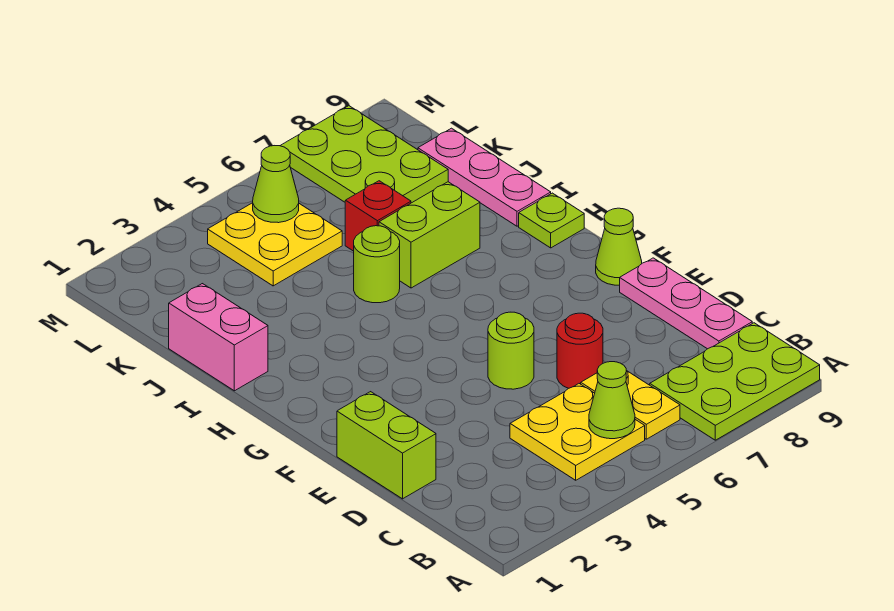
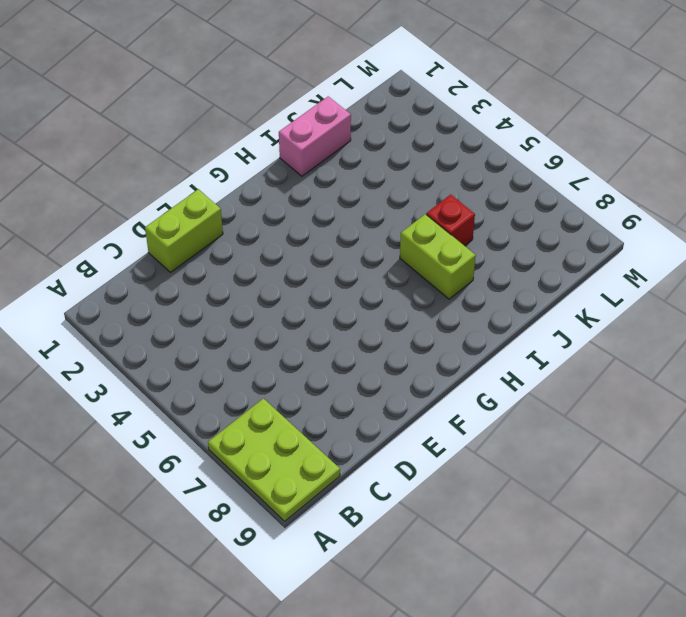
none -> yellow 2x2 plate [510,384,645,480]
none -> yellow 1x2 plate [581,371,680,439]
none -> pink 1x3 plate [620,258,752,349]

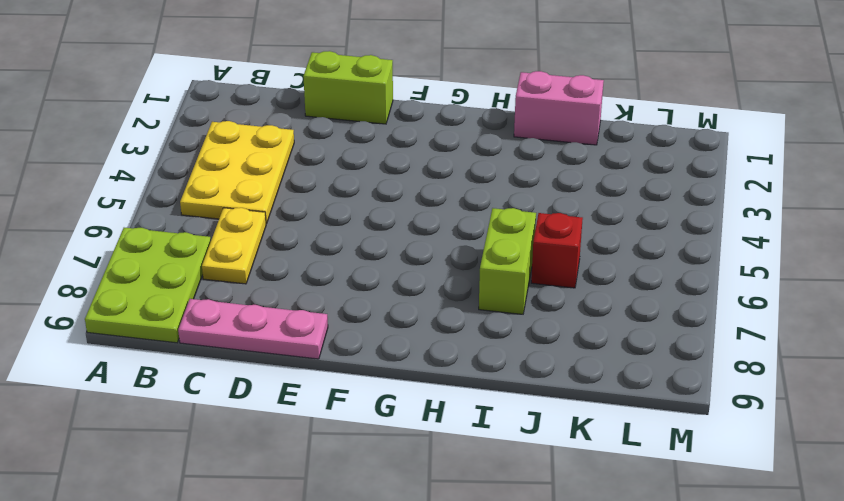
yellow 2x3 plate [180,121,294,224] -> yellow 2x2 plate [510,384,645,480]
yellow 1x2 plate [202,208,266,284] -> yellow 1x2 plate turned to [581,371,680,439]
none -> red 1x1 round brick [557,313,603,388]
none -> lime 1x1 round brick [488,312,534,389]
none -> lime 1x1 cone [596,208,642,285]

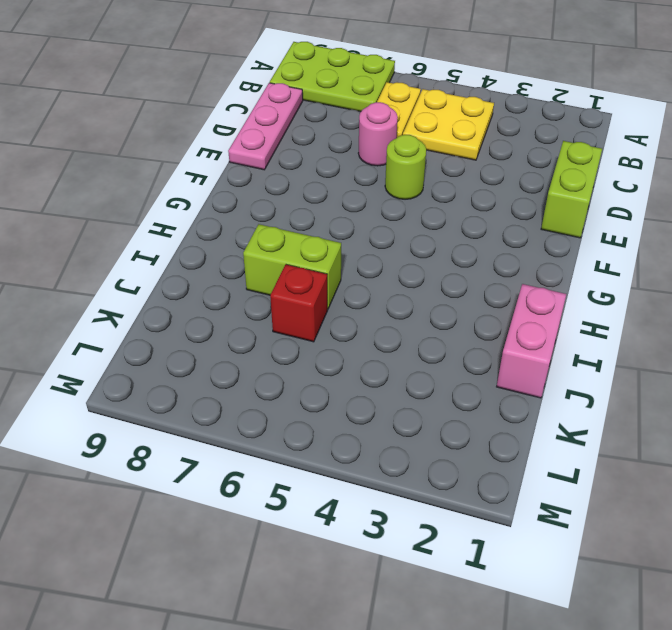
pink 1x1 round brick [358,102,398,166] -> red 1x1 round brick [557,313,603,388]
none -> lime 1x1 cone [596,208,642,285]
none -> lime 1x1 plate [519,193,584,248]
none -> lime 1x1 round brick [354,226,400,303]

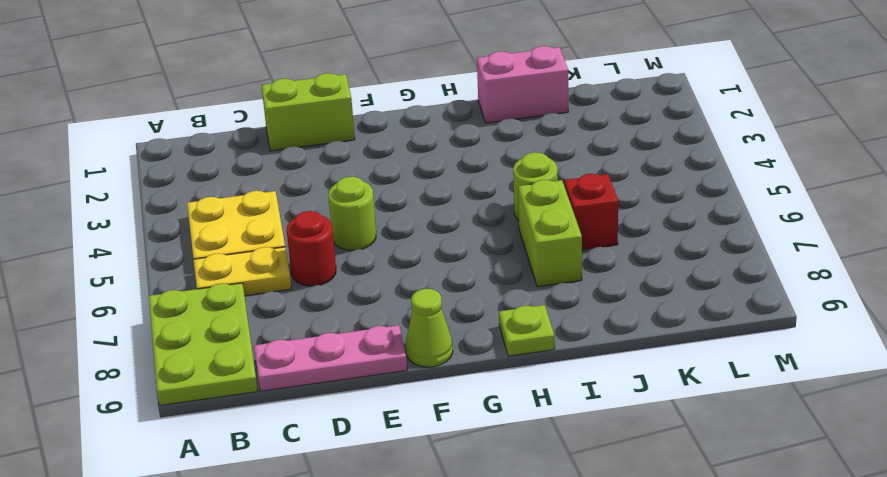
none -> pink 1x3 plate [418,128,551,226]
none -> yellow 2x2 plate [208,203,342,286]
none -> lime 2x3 plate [280,106,448,203]

